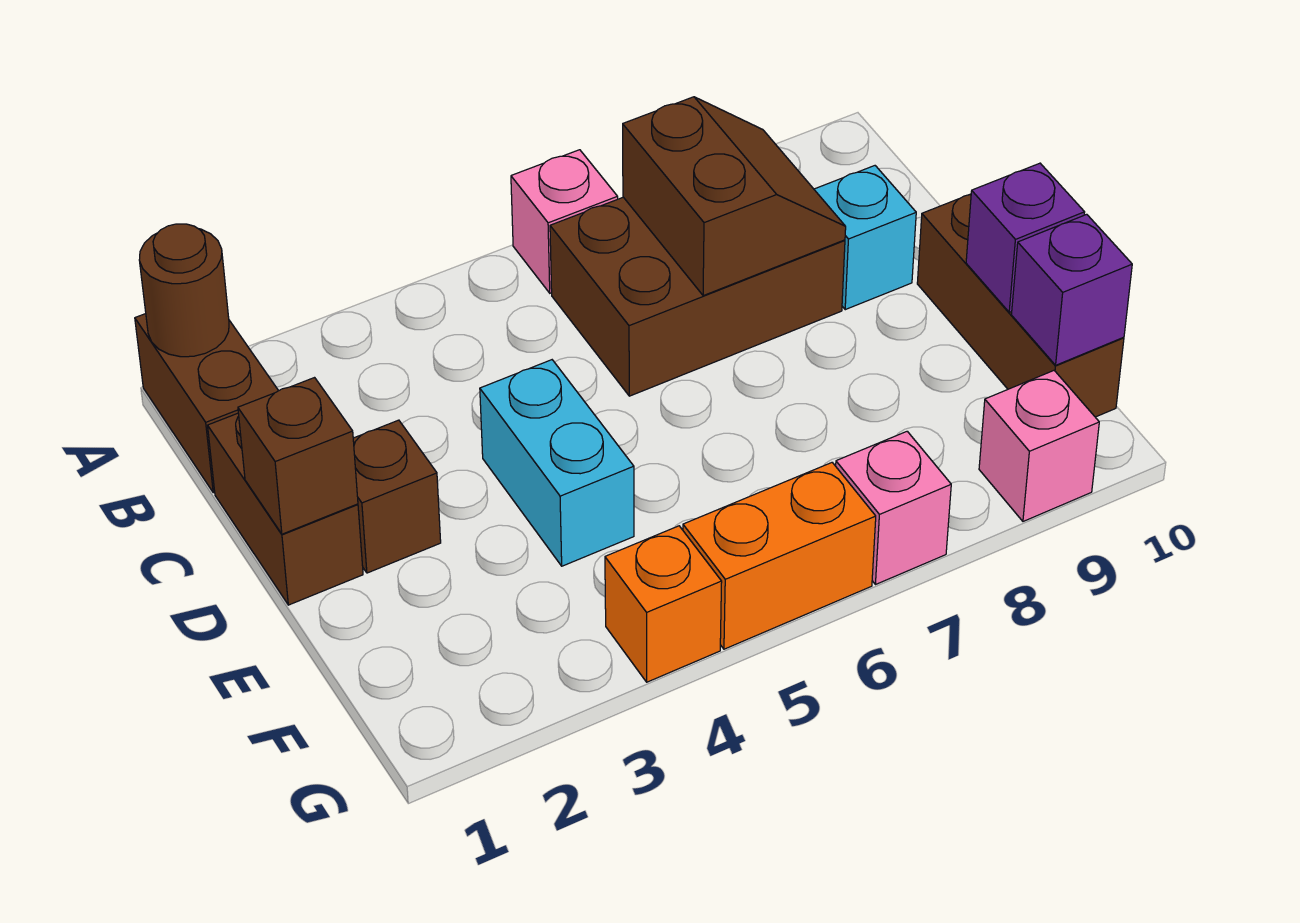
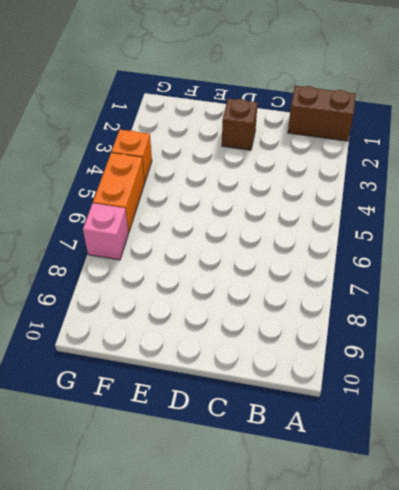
none -> pink 1x1 brick [511,150,618,293]
none -> brown 2x3 brick [550,197,845,396]
none -> brown 1x2 brick [208,413,363,605]

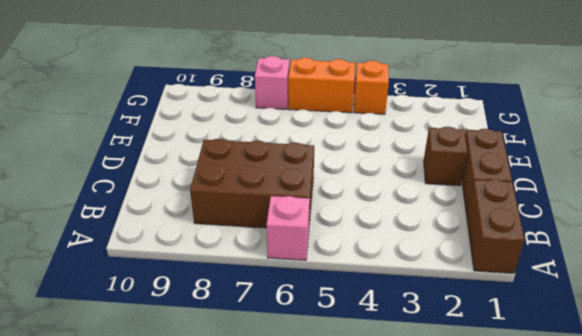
none -> cyan 1x1 brick [814,166,916,310]
none -> cyan 1x2 brick [480,360,634,566]
none -> brown 1x3 brick [917,194,1124,417]

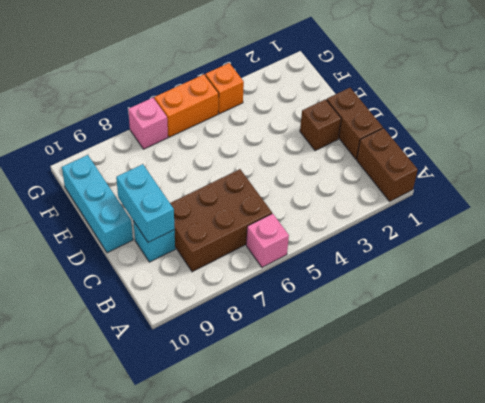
cyan 1x2 brick [116,164,175,242] -> cyan 1x2 brick moved to [480,360,634,566]
cyan 1x3 brick [62,155,133,253] -> brown 1x3 brick [917,194,1124,417]
none -> pink 1x1 brick [979,371,1099,521]
none -> brown 1x1 round brick [139,224,229,357]
none -> brown 2x2 slope [623,97,846,296]

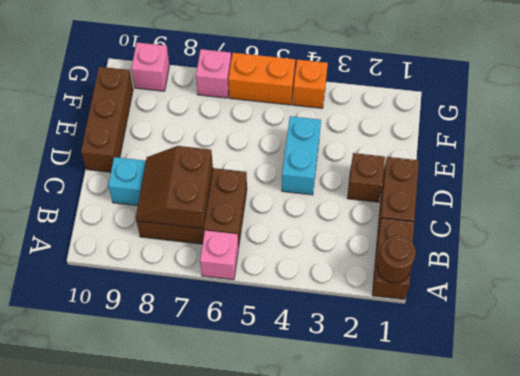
none -> brown 1x1 brick [238,378,358,534]
none -> purple 1x1 brick [966,163,1085,312]
none -> purple 1x1 brick [1011,214,1132,365]

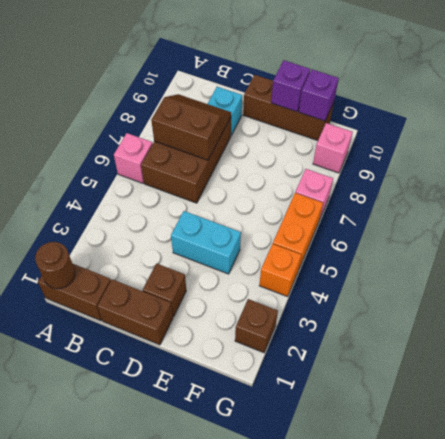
brown 1x1 brick [235,299,278,353] -> brown 1x1 brick moved to [238,378,358,534]

